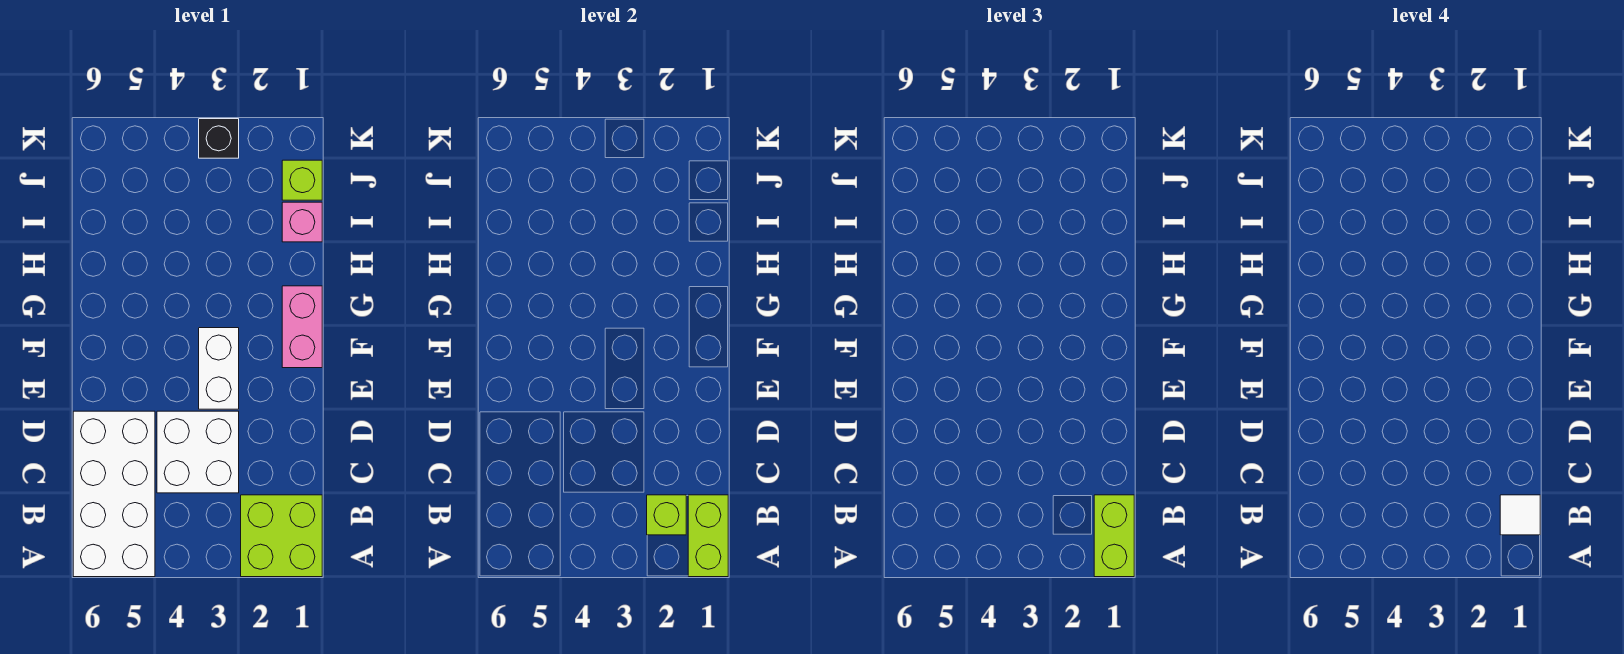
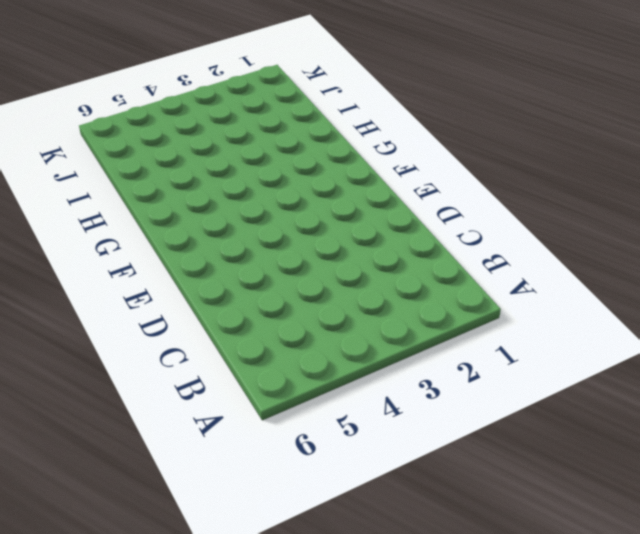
none -> lime 2x2 brick [241,495,322,577]
none -> white 2x4 brick [73,411,155,577]
none -> white 2x2 brick [157,411,239,493]

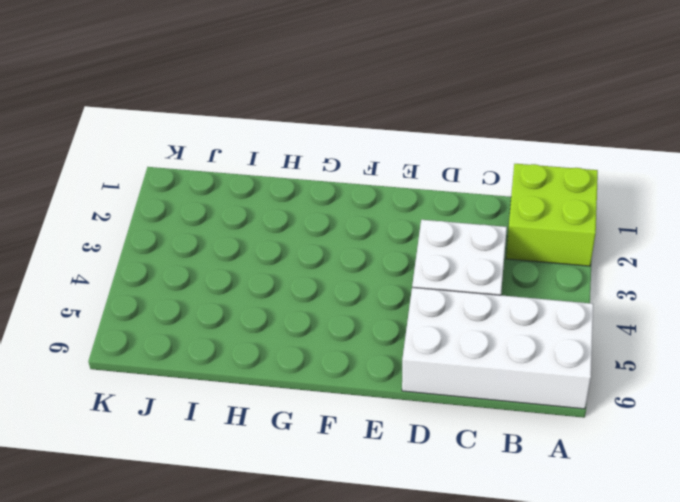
none -> white 1x2 brick [199,328,239,409]
none -> pink 1x2 brick [282,286,322,368]
none -> pink 1x1 brick [282,202,322,242]

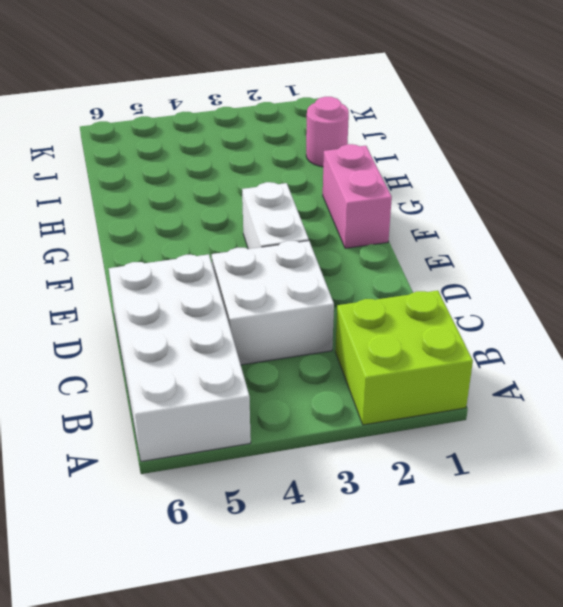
pink 1x1 round brick [306,97,349,167] -> pink 1x1 brick [282,202,322,242]
none -> lime 1x1 brick [282,160,322,200]
none -> black 1x1 brick [199,119,239,158]
none -> lime 1x2 brick [688,495,728,577]

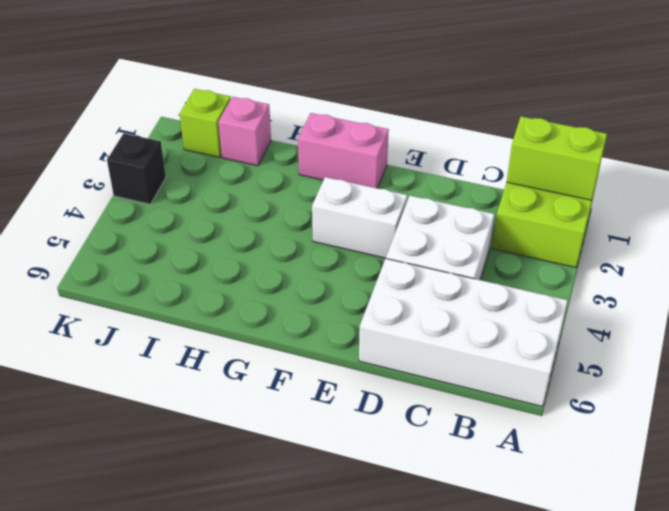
none -> lime 1x1 brick [647,495,686,535]
none -> lime 1x2 brick [1094,495,1134,577]
none -> white 1x1 tile [1500,495,1540,535]

